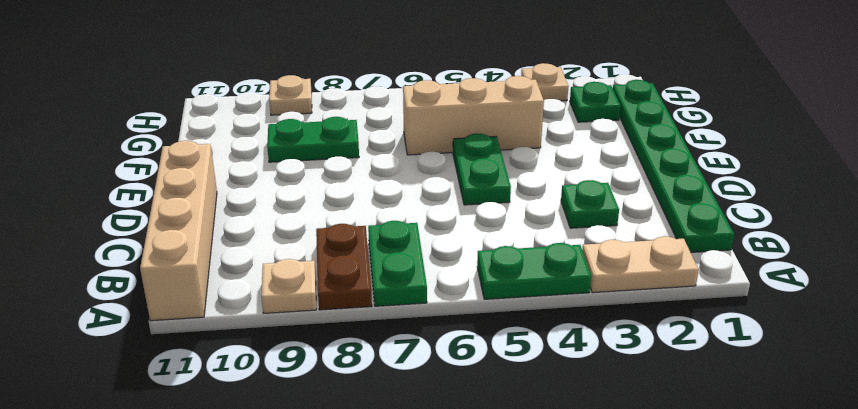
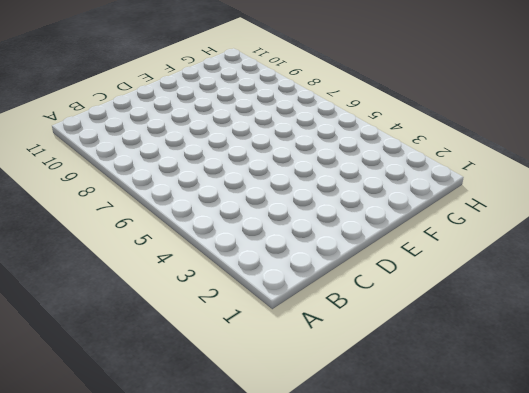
none -> tan 1x2 plate [582,237,699,293]
none -> green 1x2 plate [477,243,591,299]
none -> green 1x2 plate [368,221,427,306]

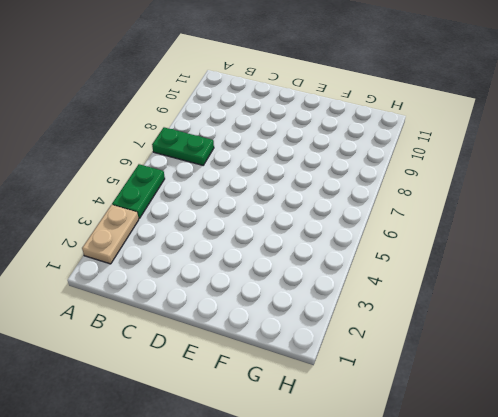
none -> brown 1x2 plate [316,224,372,310]
none -> tan 1x1 plate [261,259,316,313]
none -> tan 1x4 brick [140,141,217,321]

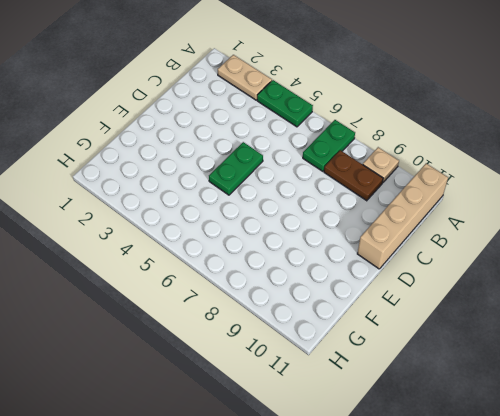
brown 1x2 plate [324,150,383,201] -> brown 1x2 plate turned to [316,224,372,310]
none -> green 1x6 plate [613,80,734,252]
none -> green 1x1 plate [561,180,619,228]
none -> tan 1x3 brick [403,76,544,155]

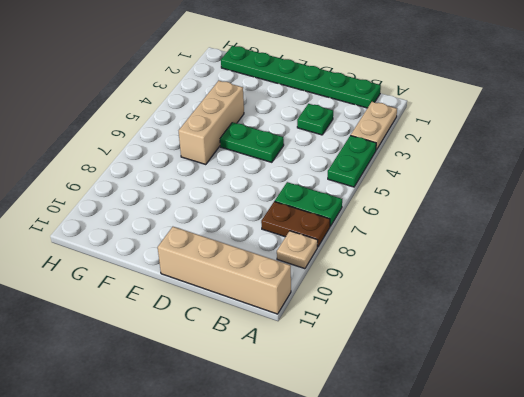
none -> green 1x2 plate [267,117,359,162]
none -> green 1x1 plate [570,82,621,122]
none -> tan 1x1 plate [521,63,568,101]

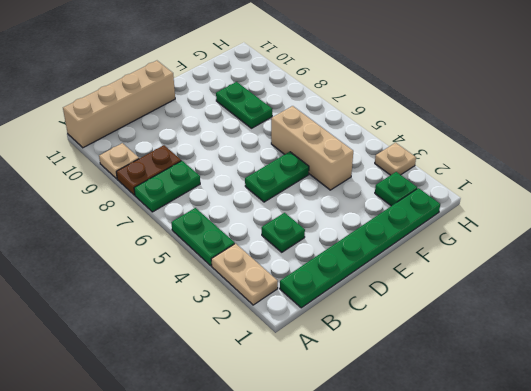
none -> tan 1x1 plate [269,75,312,115]

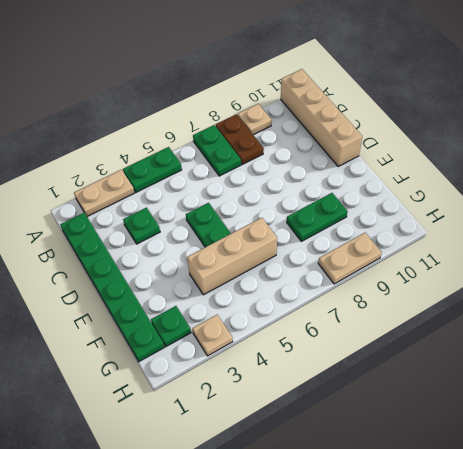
tan 1x2 plate [318,233,382,284] -> tan 1x1 plate [269,75,312,115]

